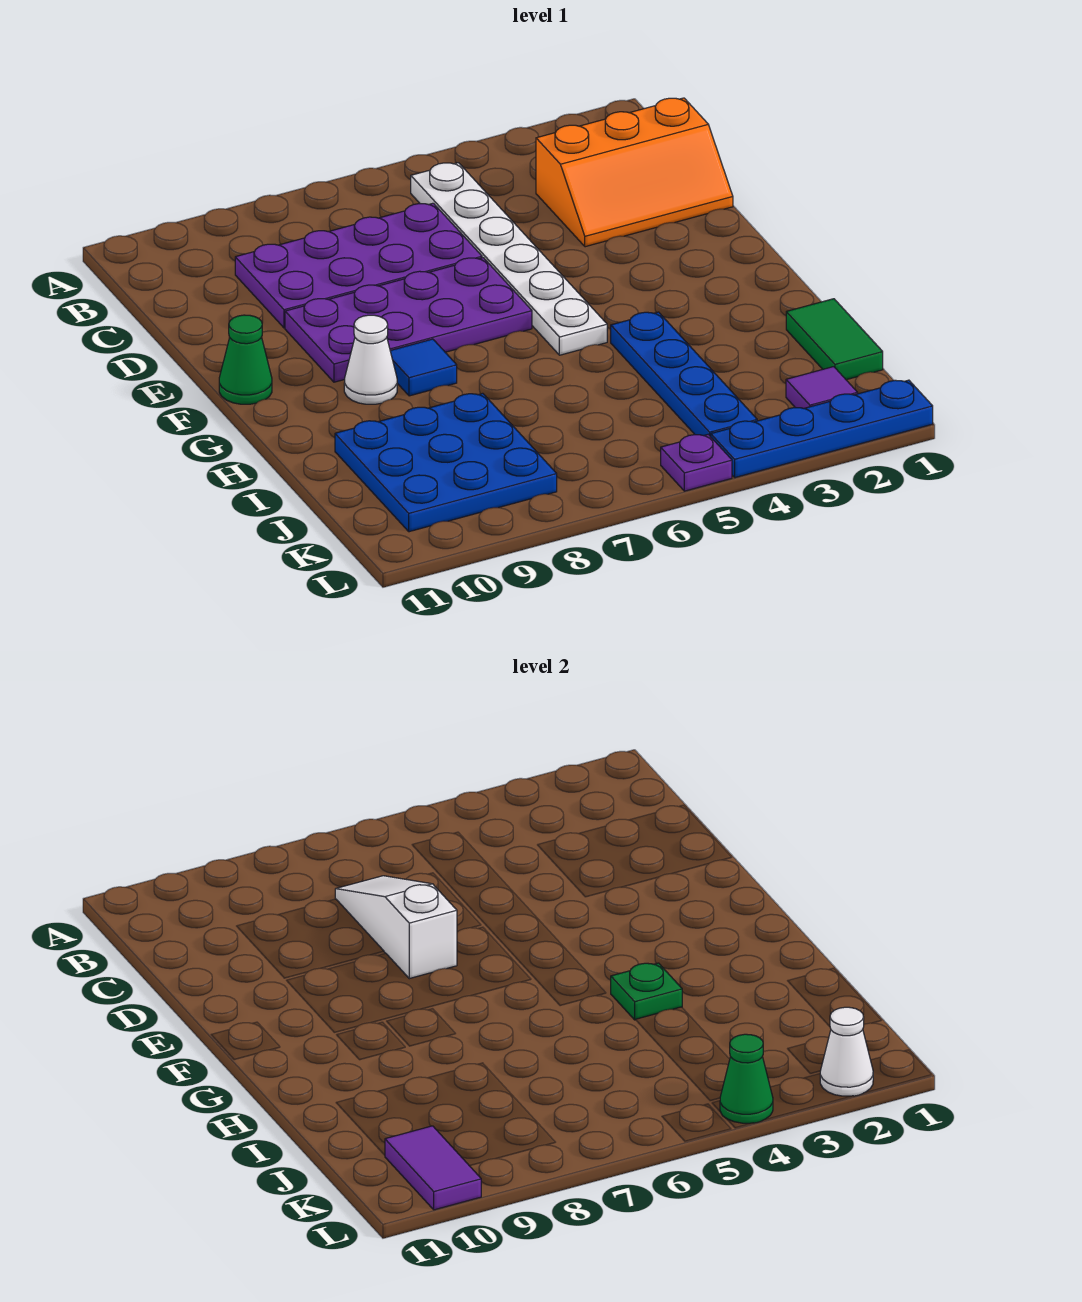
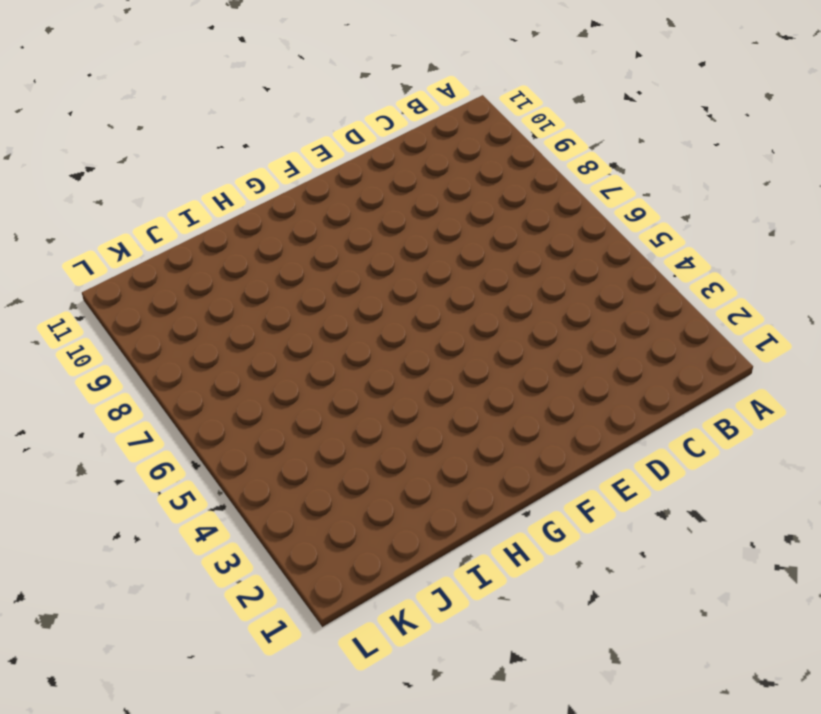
none -> white 1x6 plate [411,163,607,355]
none -> orange 2x3 slope [536,98,733,247]
none -> purple 2x4 plate [235,203,482,328]

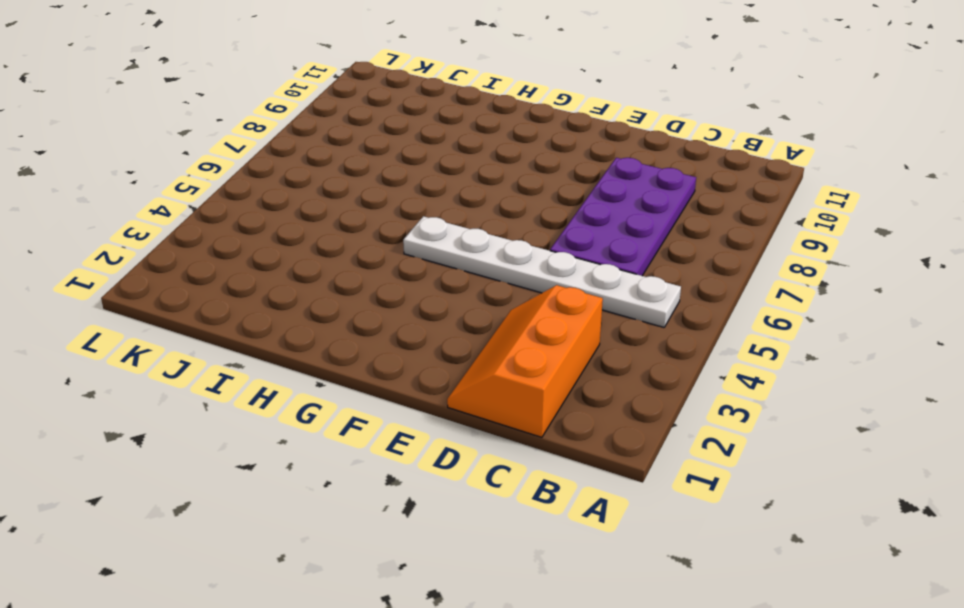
none -> purple 2x4 plate [285,258,532,382]
none -> green 1x1 cone [219,315,272,404]
none -> blue 1x1 tile [390,339,457,396]

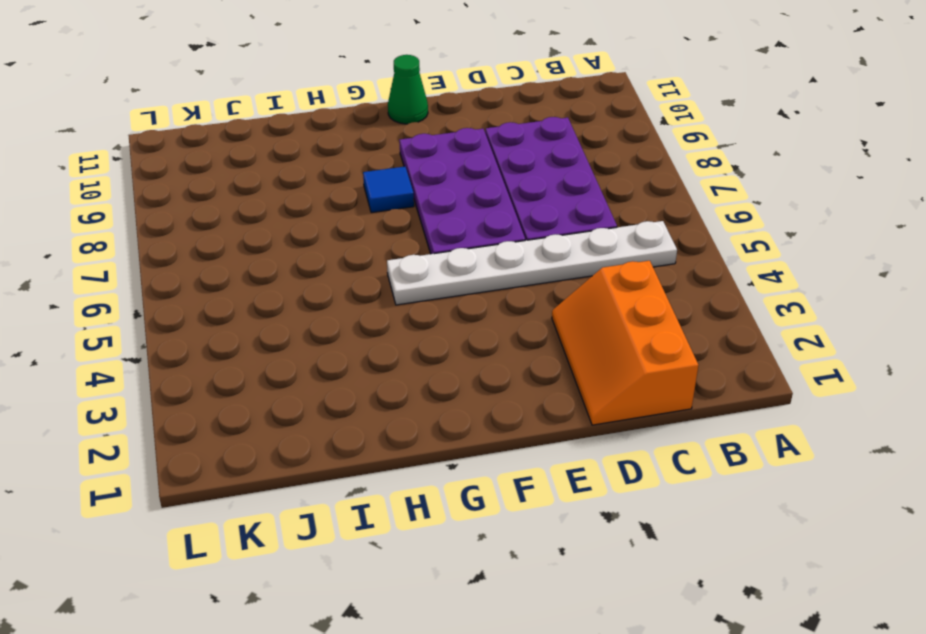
none -> white 1x1 cone [344,315,397,404]
none -> blue 1x4 plate [611,312,757,437]
none -> green 1x2 tile [786,299,883,380]

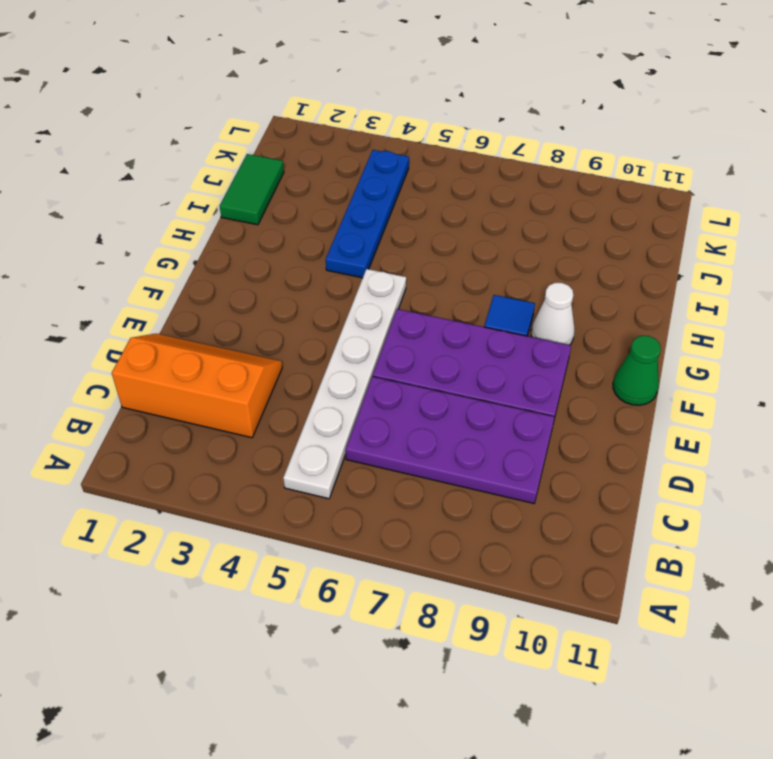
none -> blue 3x3 plate [335,393,557,532]
none -> purple 1x1 tile [786,367,858,408]
none -> blue 1x4 plate [711,380,933,478]

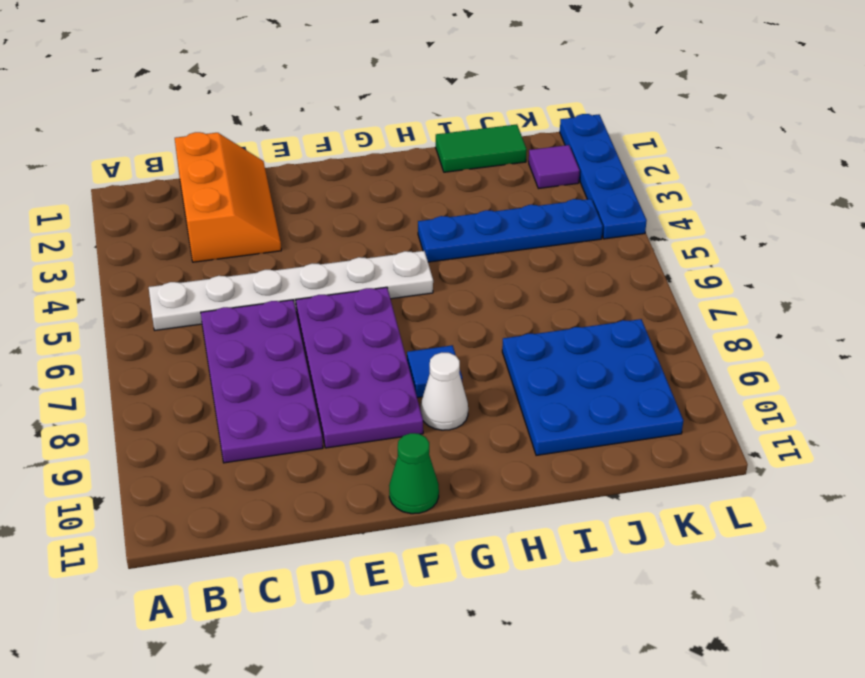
none -> purple 1x1 plate [661,434,732,491]
none -> white 1x3 slope [335,876,457,979]
none -> green 1x1 plate [611,963,682,1020]

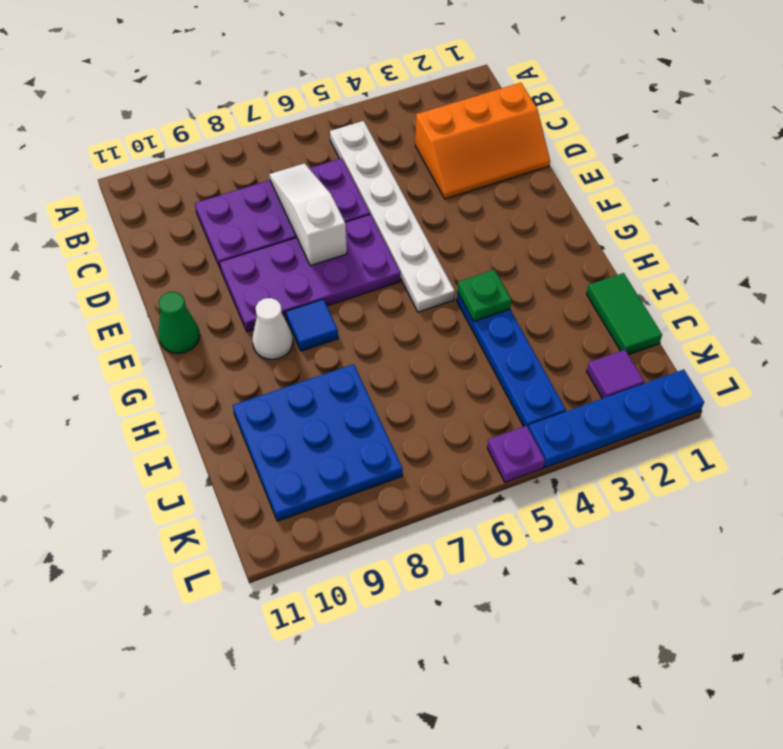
none -> purple 1x2 tile [385,1126,481,1210]
none -> white 1x1 cone [820,1007,873,1096]
none -> green 1x1 cone [720,1034,773,1123]

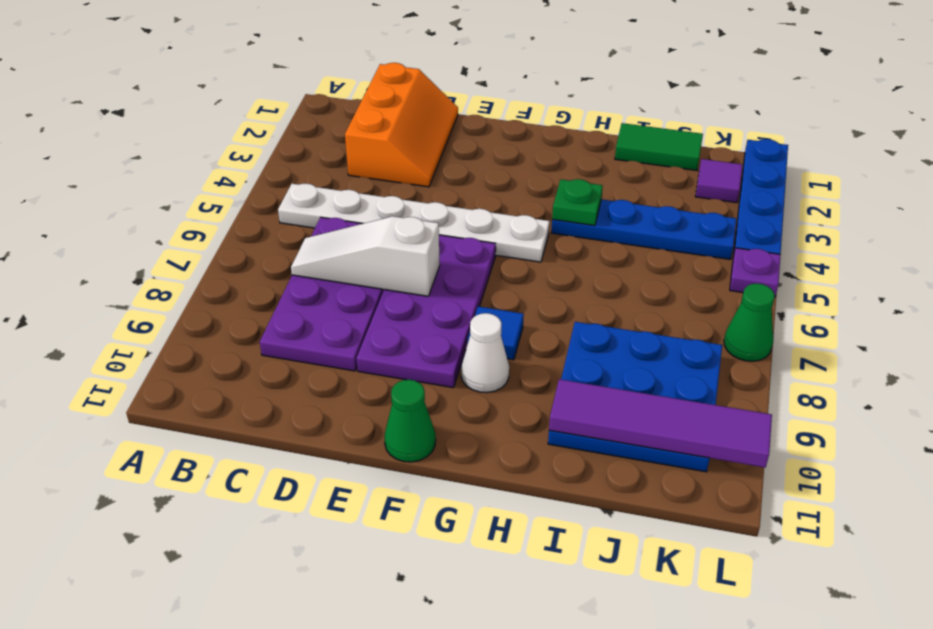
purple 1x4 tile [549,379,772,468] -> purple 1x2 tile [385,1126,481,1210]
green 1x1 cone [724,283,775,361] -> green 1x1 cone moved to [720,1034,773,1123]
none -> white 1x1 cone [820,1007,873,1096]

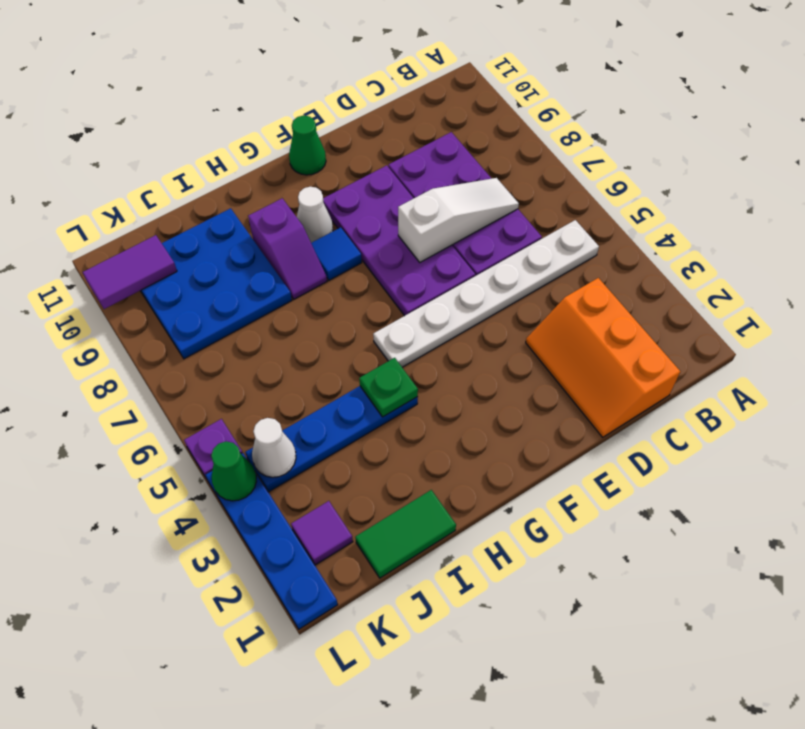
purple 1x2 slope [248,198,327,299] -> none
white 1x1 cone [252,418,296,477] -> white 1x1 cone moved to [820,1007,873,1096]

